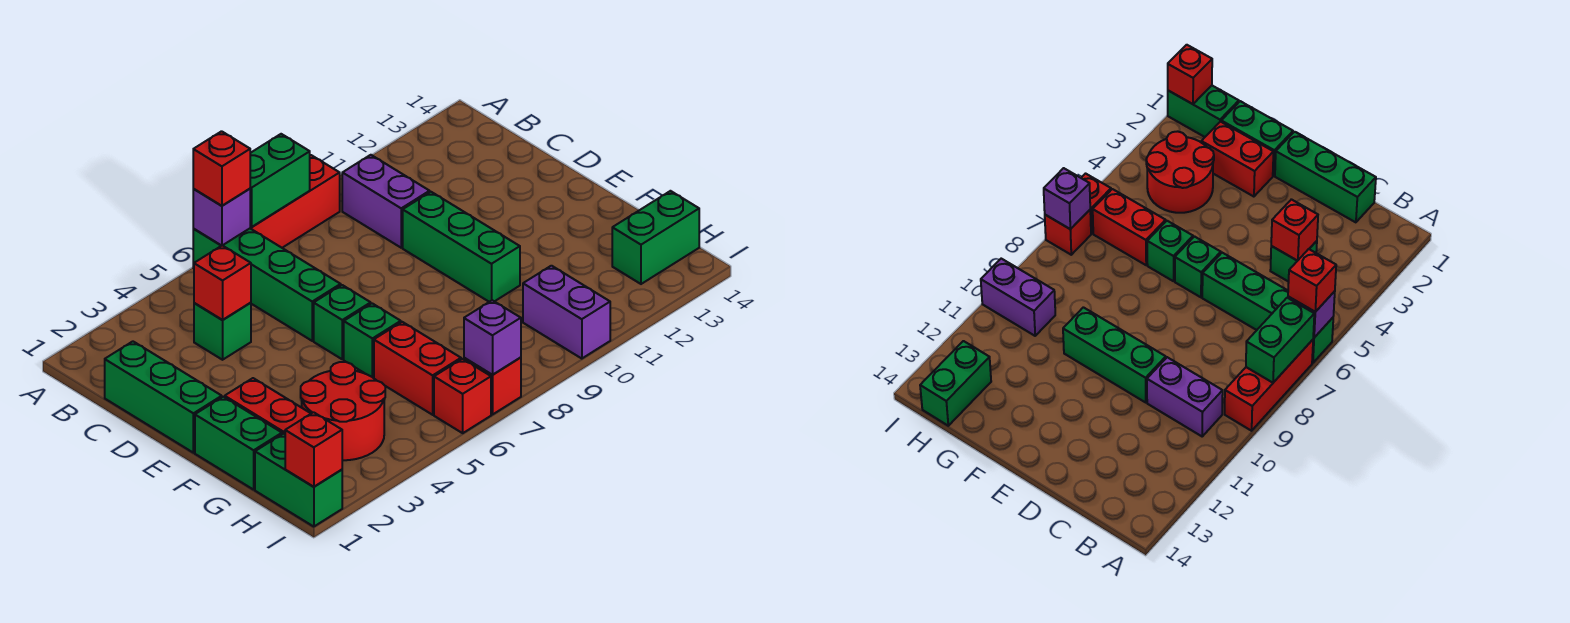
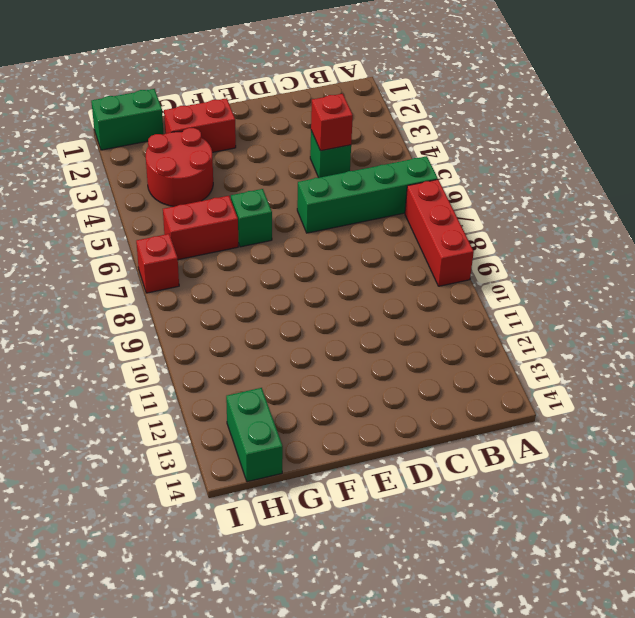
none -> purple 1x2 brick [342,155,430,248]
none -> green 1x3 brick [105,341,222,453]
none -> green 1x3 brick [403,192,520,302]

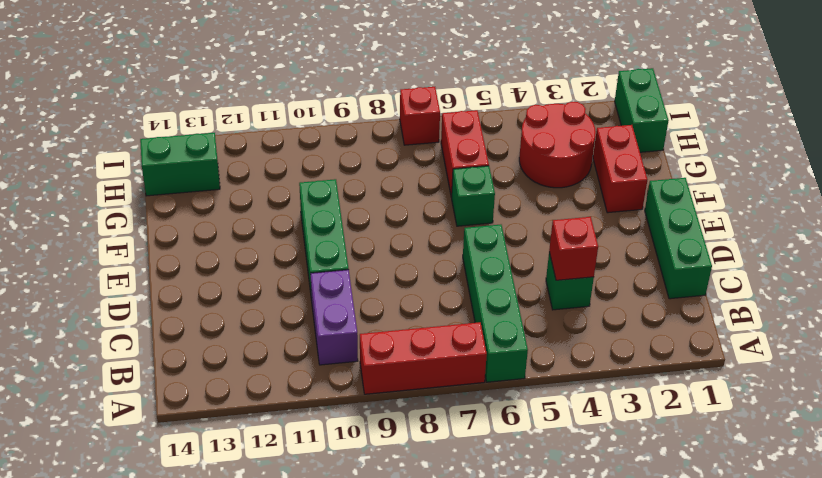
none -> green 1x1 brick [314,285,371,359]
none -> green 1x2 brick [195,397,282,490]
none -> purple 1x2 brick [523,266,610,359]

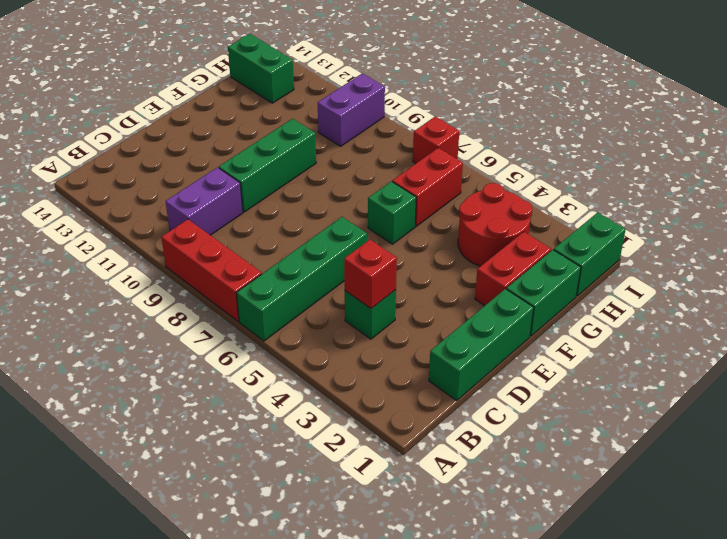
none -> green 1x1 brick [314,285,371,359]
none -> red 1x1 brick [434,359,491,433]
none -> purple 1x1 brick [193,189,250,246]

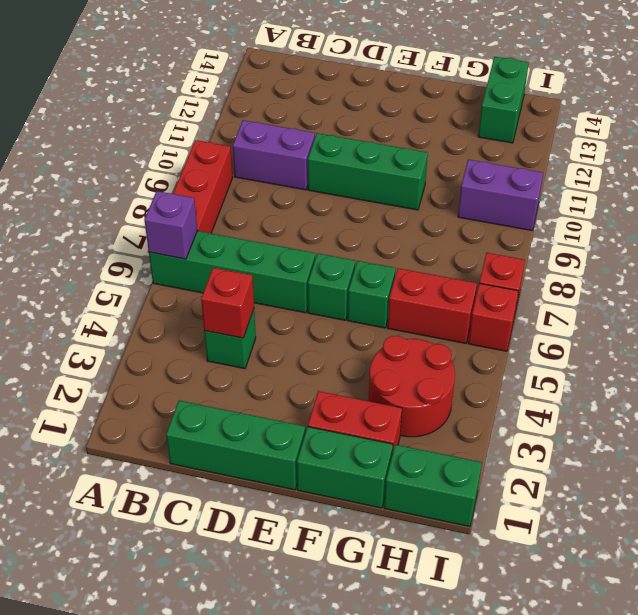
none -> green 1x2 brick [250,134,310,227]
none -> red 1x1 brick [285,412,342,487]
none -> purple 1x1 brick [464,300,521,375]

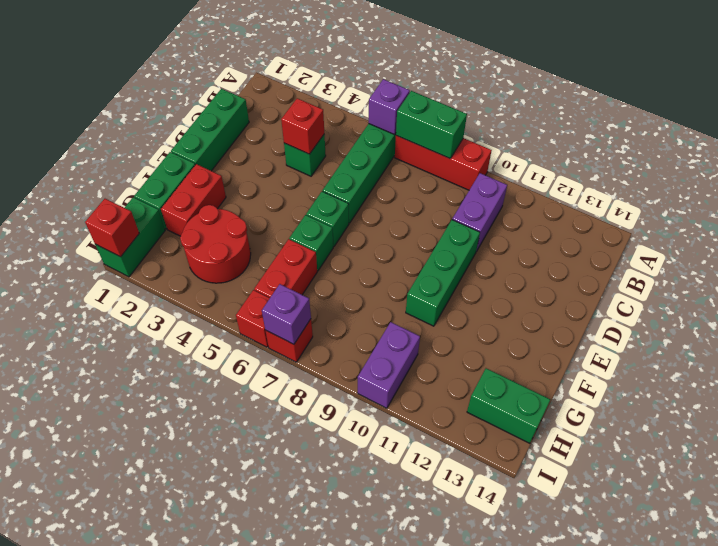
none -> red 1x1 brick [193,131,250,206]

